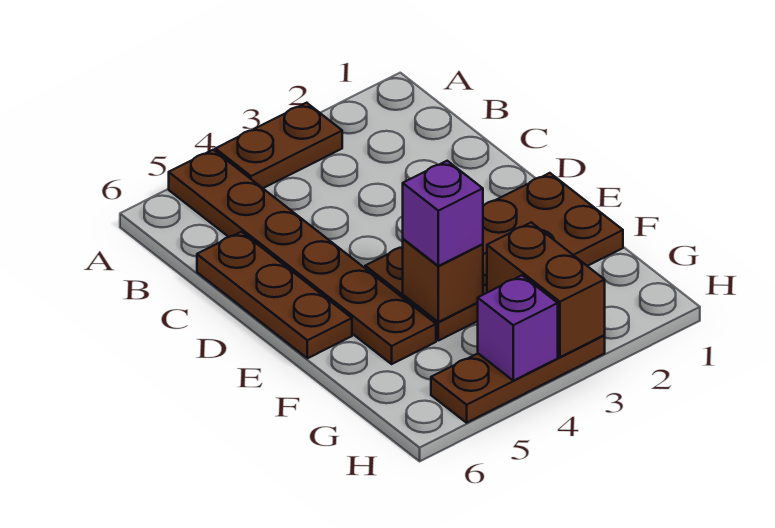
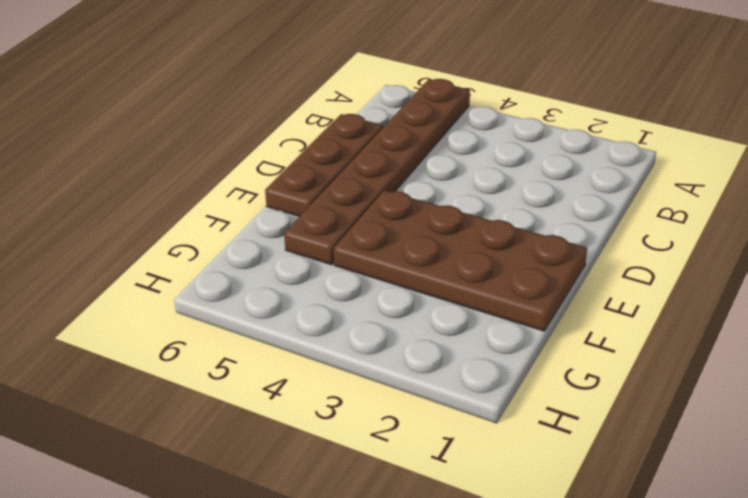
none -> brown 1x2 plate [215,103,342,188]
none -> brown 1x3 plate [431,335,605,423]

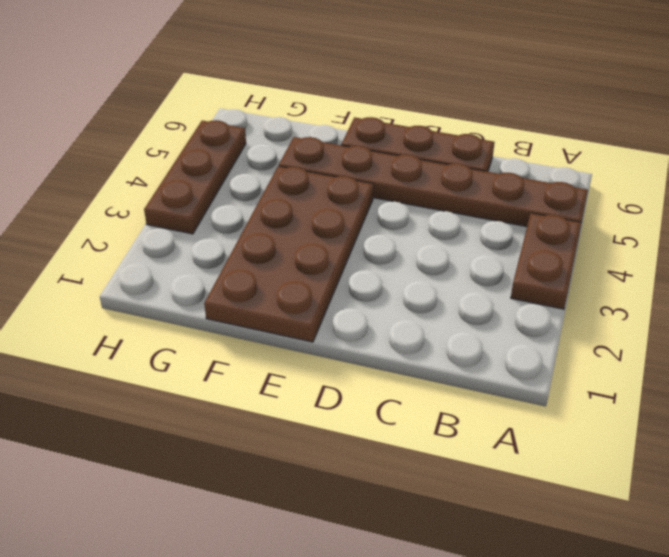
none -> brown 1x1 brick [403,239,483,322]
none -> brown 1x2 brick [487,222,605,357]

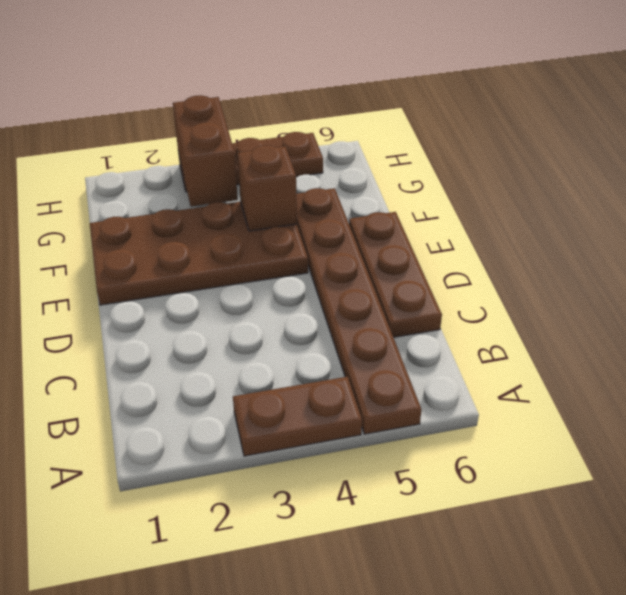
none -> purple 1x1 brick [478,275,558,381]
none -> purple 1x1 brick [403,161,483,266]

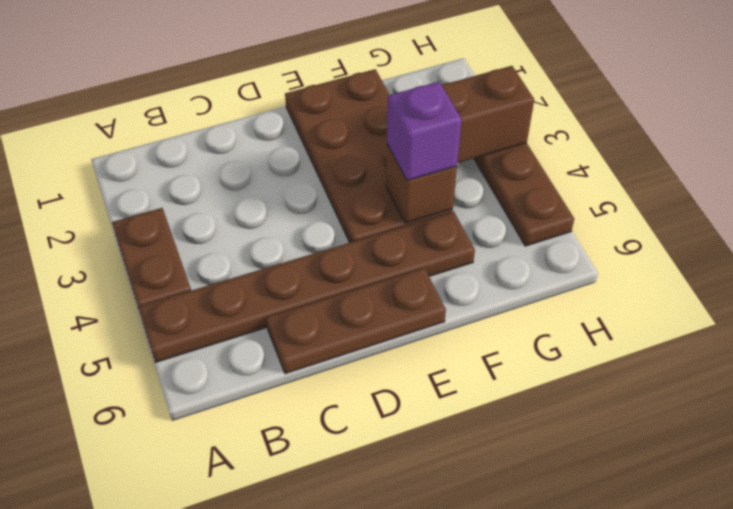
none -> purple 1x1 brick [478,275,558,381]

